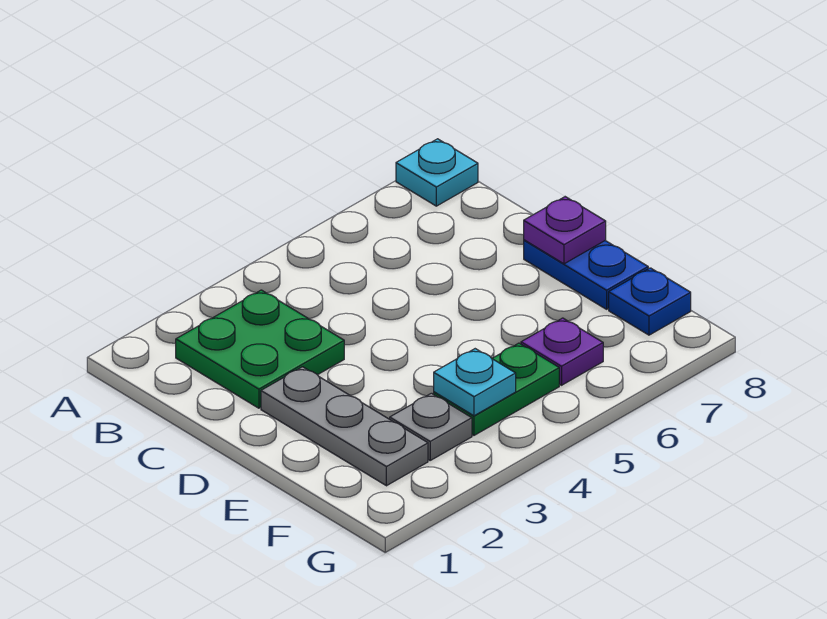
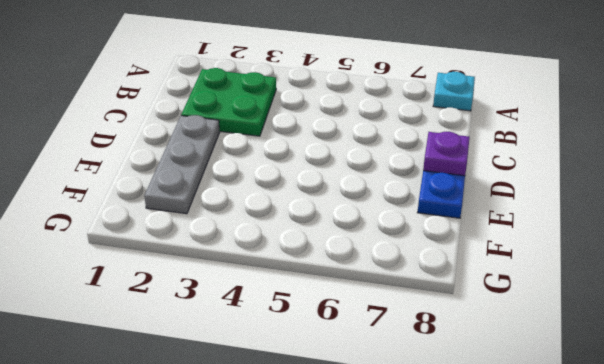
none -> grey 1x1 plate [390,393,472,460]
none -> green 1x2 plate [434,343,559,435]

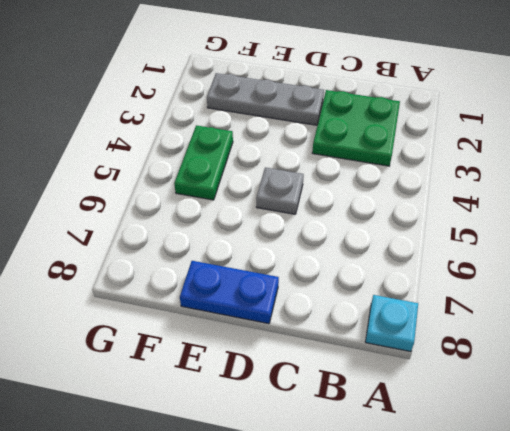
grey 1x1 plate [256,168,304,214] -> grey 1x1 plate moved to [390,393,472,460]
none -> purple 1x1 plate [521,318,603,385]
none -> blue 1x1 plate [609,268,691,335]

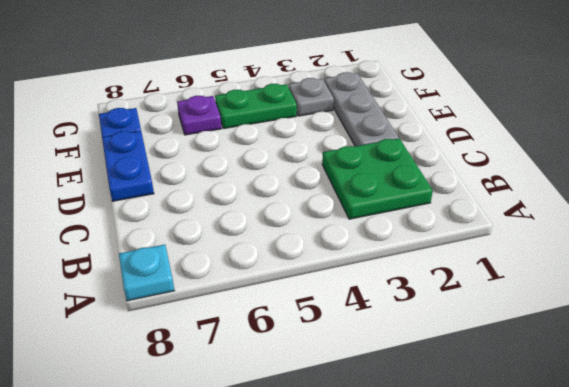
none -> purple 1x1 plate [524,197,606,264]
none -> cyan 1x1 plate [434,349,516,416]

